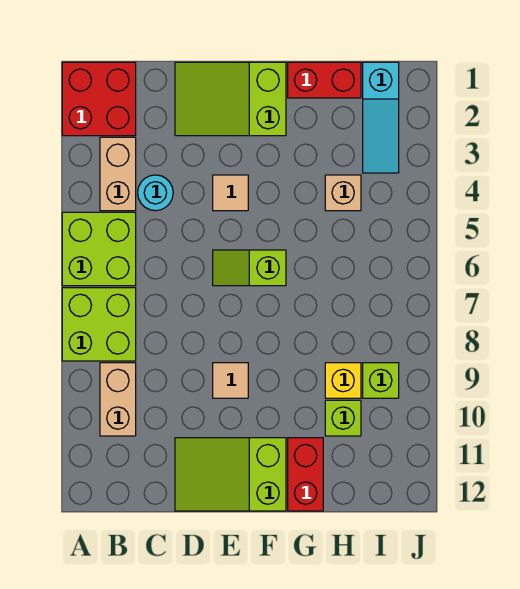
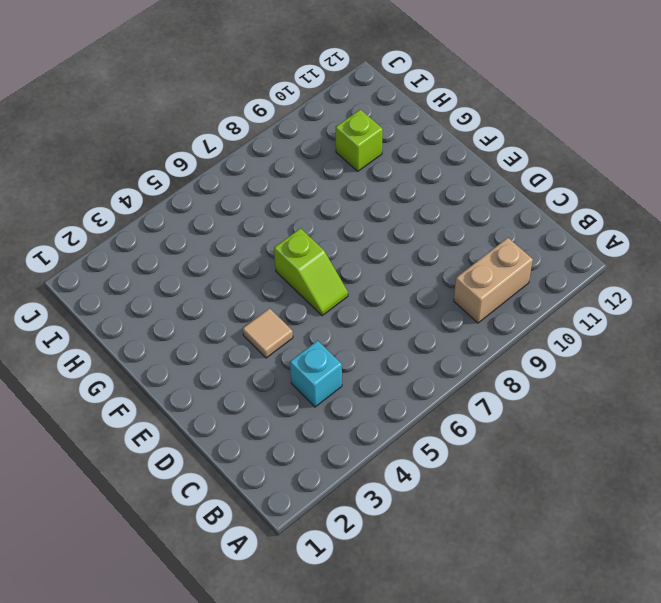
cyan 1x1 brick [290,341,342,407] -> cyan 1x1 round brick [138,175,173,211]
none -> red 2x2 brick [62,62,136,136]
none -> lime 2x2 brick [62,212,136,286]
none -> lime 2x2 brick [62,288,136,361]

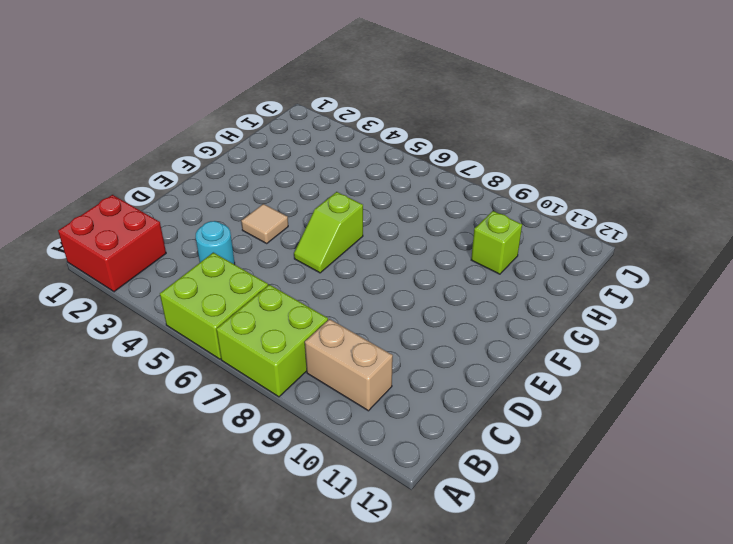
none -> tan 1x2 brick [100,137,136,211]
none -> lime 2x3 slope [175,62,286,136]
none -> lime 2x3 slope [175,438,286,511]

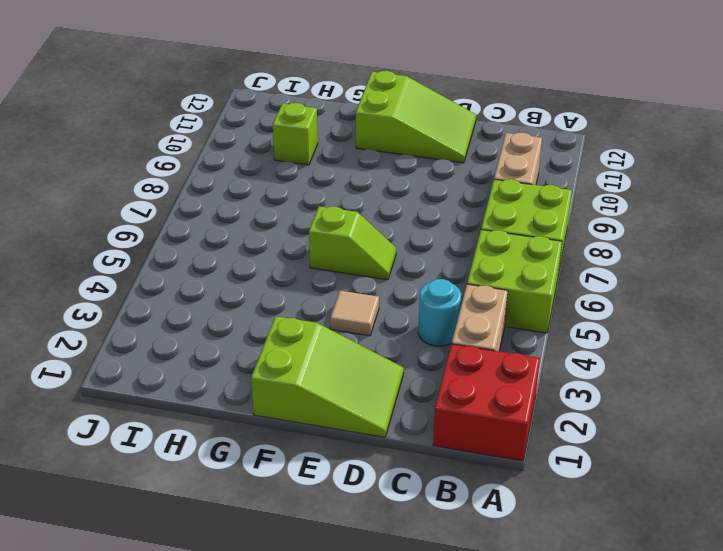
none -> tan 1x1 tile [213,363,248,398]
none -> red 1x2 brick [288,62,361,98]
none -> red 1x2 brick [288,438,323,511]

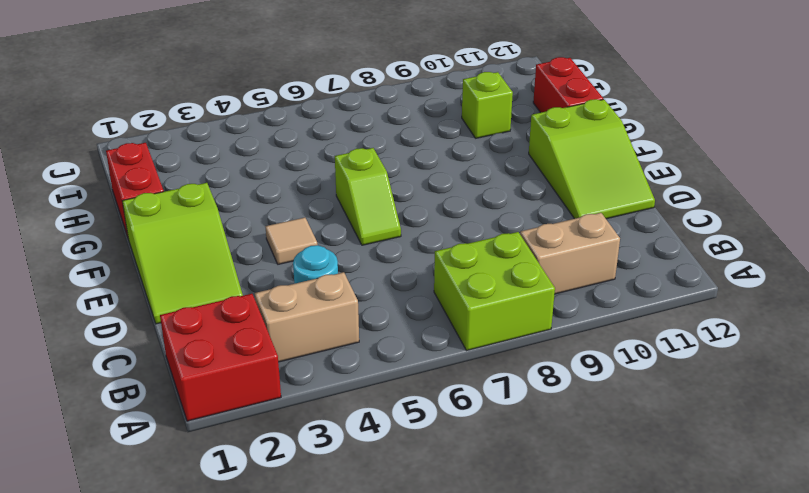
red 1x2 brick [533,57,603,113] -> red 1x2 brick turned to [288,438,323,511]
none -> lime 2x2 brick [62,212,136,286]
none -> tan 1x1 tile [213,363,248,398]
none -> tan 1x1 brick [325,175,361,211]

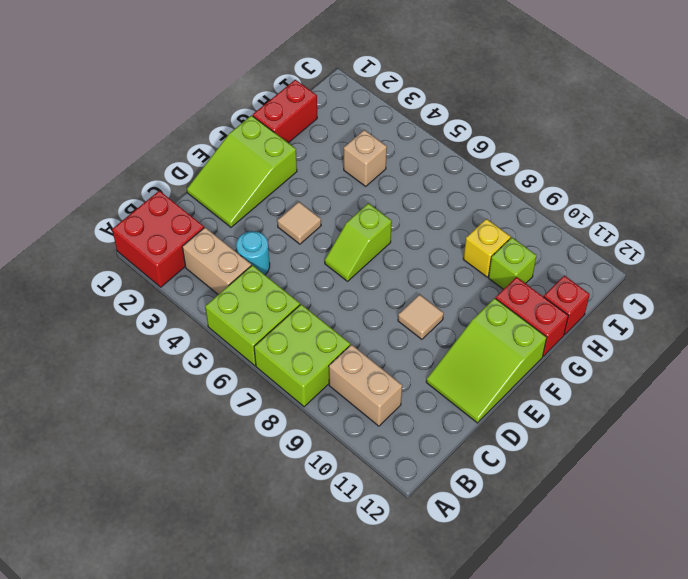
red 1x1 brick [544,276,590,335] -> none
none -> cyan 1x3 slope [363,62,399,173]
none -> lime 1x1 brick [363,363,399,398]

